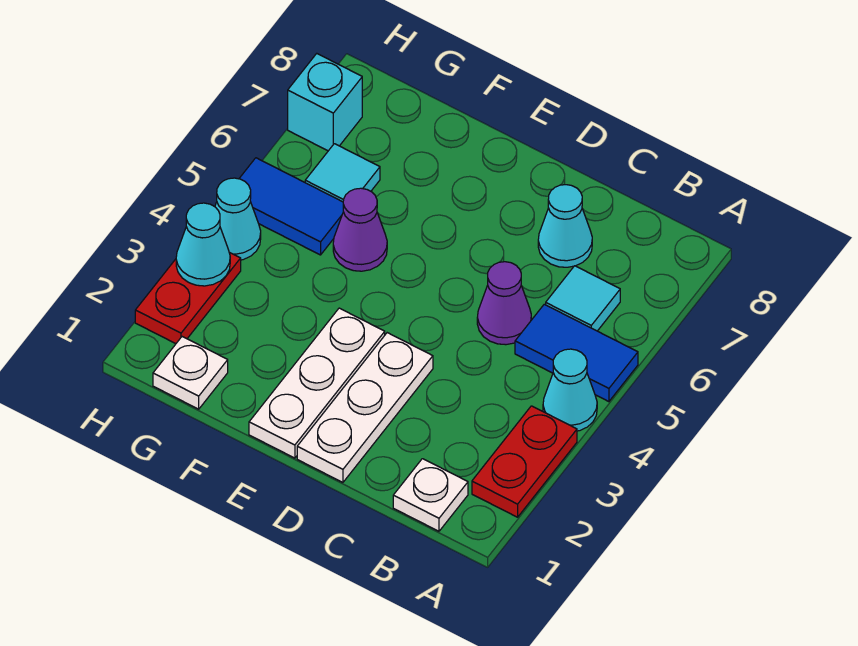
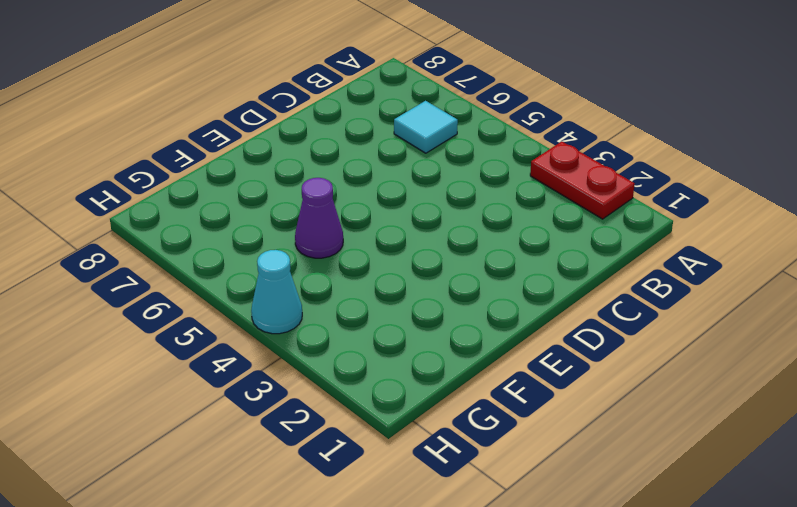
none -> cyan 1x1 cone [543,349,597,431]
none -> blue 1x2 tile [515,304,638,402]
none -> white 1x1 plate [393,459,468,531]

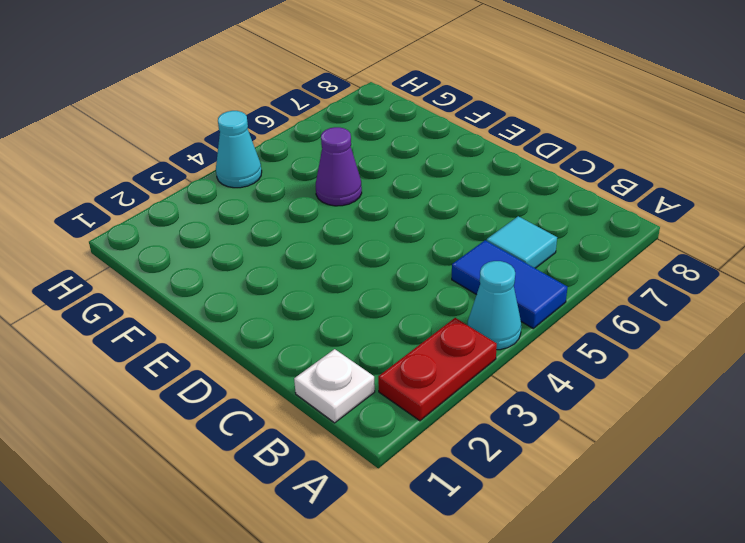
none -> purple 1x1 cone [477,262,531,345]
none -> cyan 1x1 cone [538,185,592,267]
none -> white 1x3 plate [297,333,433,482]

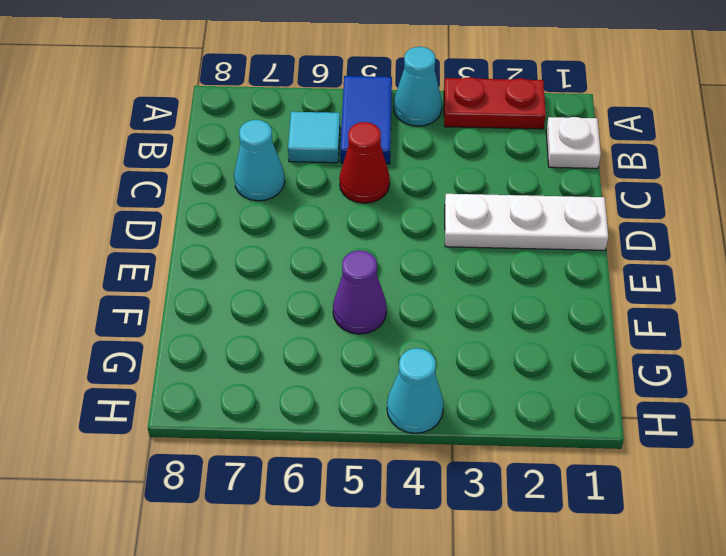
red 1x1 cone [339,122,390,203] -> purple 1x1 cone [477,262,531,345]
none -> white 1x3 plate [249,308,385,458]
none -> white 1x1 plate [153,337,228,409]
none -> blue 1x2 tile [239,158,343,255]

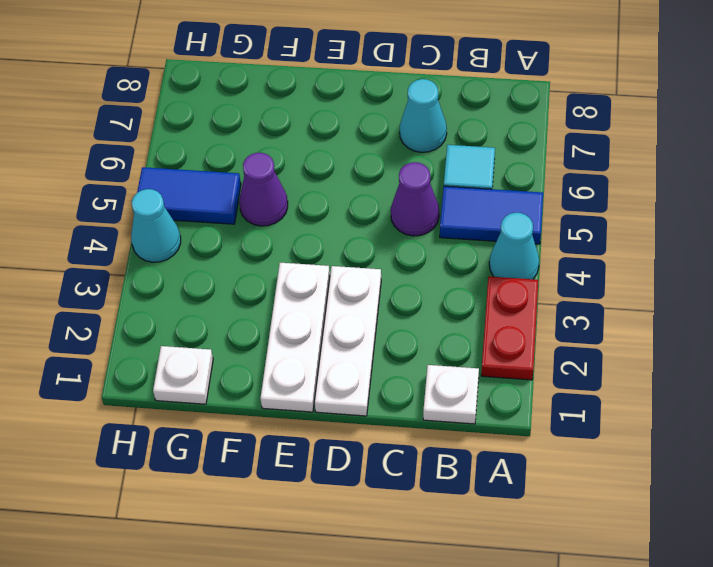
none -> cyan 1x1 tile [305,144,380,202]
none -> red 1x2 plate [135,253,241,344]
none -> cyan 1x1 brick [288,54,362,151]

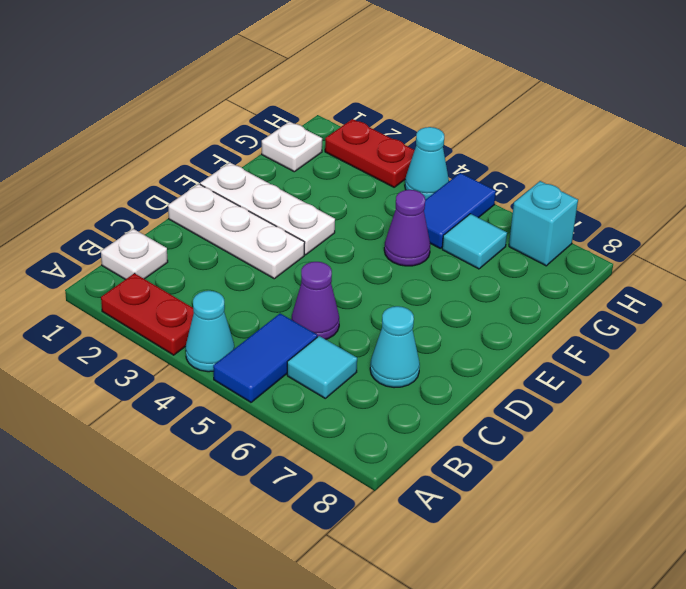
none -> cyan 1x1 cone [176,203,230,286]

